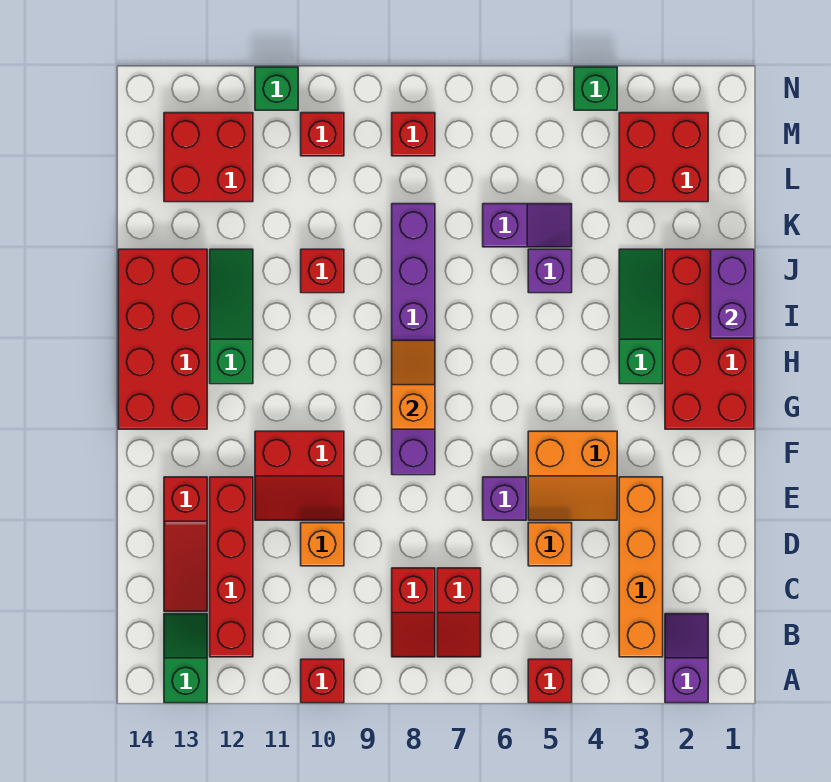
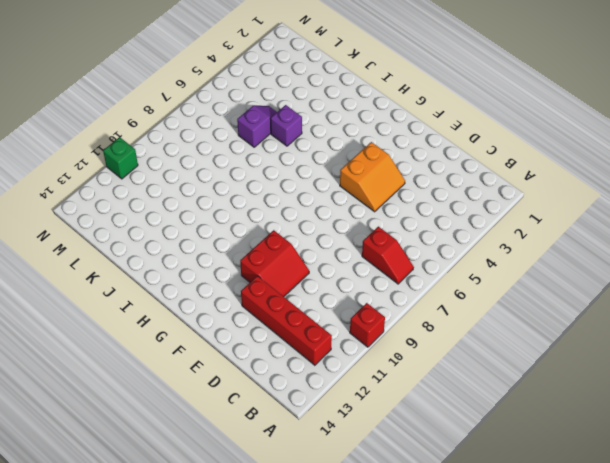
none -> purple 1x2 slope [665,614,708,703]
none -> red 1x1 brick [528,659,572,703]
none -> green 1x2 slope [164,614,207,703]
none -> orange 1x4 brick [619,477,663,657]

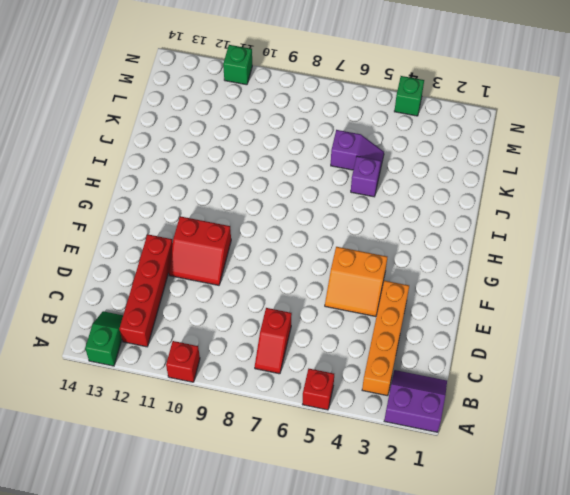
purple 2x2 slope [384,370,447,432] -> purple 1x2 slope [665,614,708,703]
none -> red 1x2 slope [392,568,435,657]
none -> red 1x3 slope [164,477,207,611]
none -> orange 1x1 brick [528,523,572,566]
none -> orange 1x1 brick [301,523,344,566]

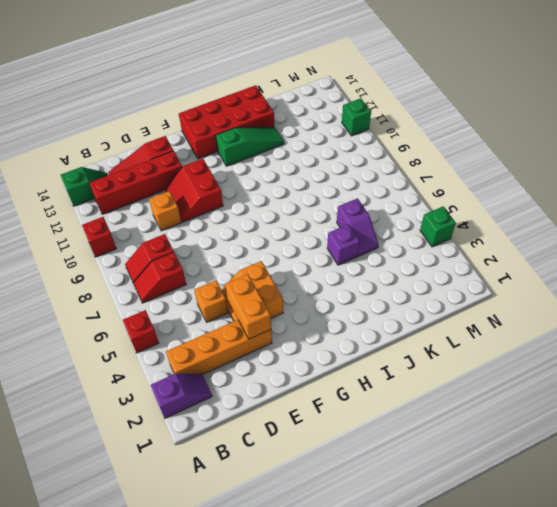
orange 1x2 brick [225,274,271,339] -> none
none -> purple 1x1 brick [483,477,526,520]
none -> purple 1x6 brick [392,204,435,475]
none -> red 2x4 brick [665,249,754,429]
none -> green 1x3 slope [619,249,663,384]

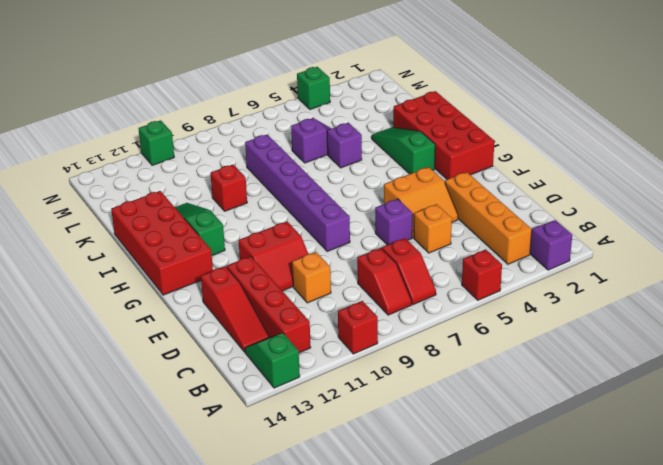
none -> red 2x2 brick [619,113,708,202]
none -> red 2x2 brick [164,113,253,202]
none -> red 1x1 brick [392,113,435,156]
none -> red 1x1 brick [301,113,344,156]

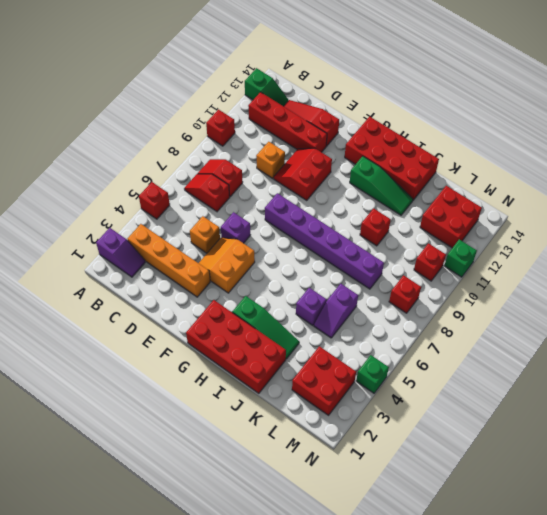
none -> orange 1x2 slope [392,340,435,429]
none -> purple 1x2 brick [711,249,754,338]

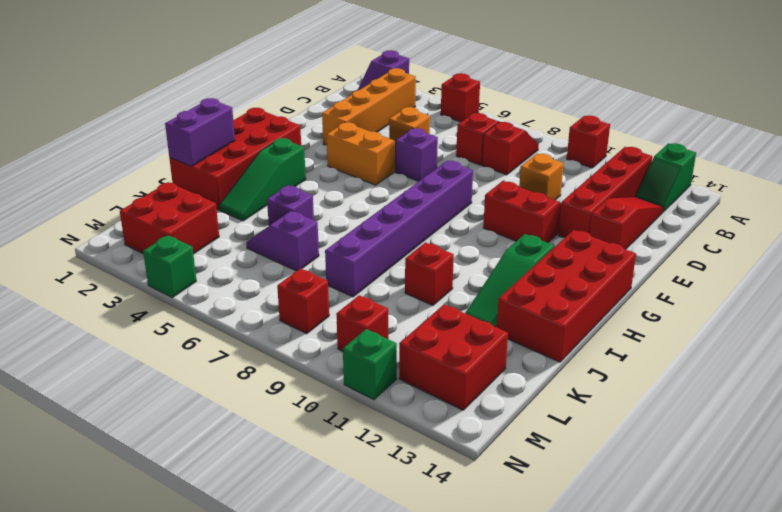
none -> orange 1x2 slope [392,340,435,429]

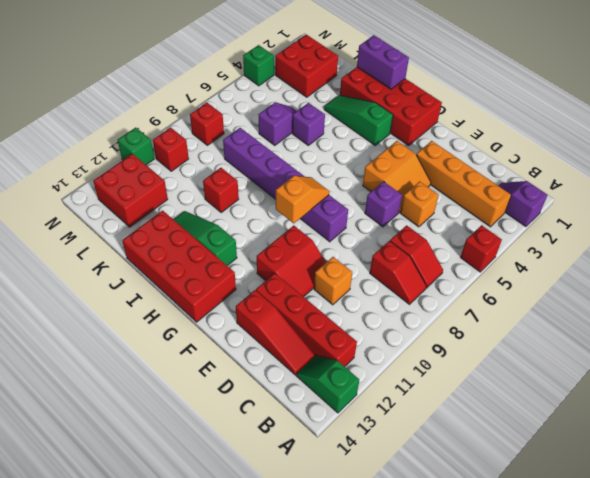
orange 1x2 slope [276,175,329,223] -> orange 1x2 slope turned to [392,340,435,429]
none -> red 1x1 brick [301,659,344,703]

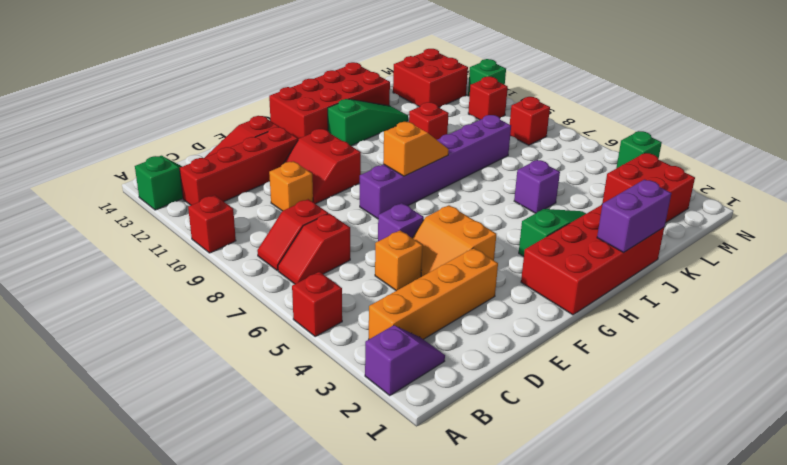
none -> purple 1x2 slope [483,204,572,247]

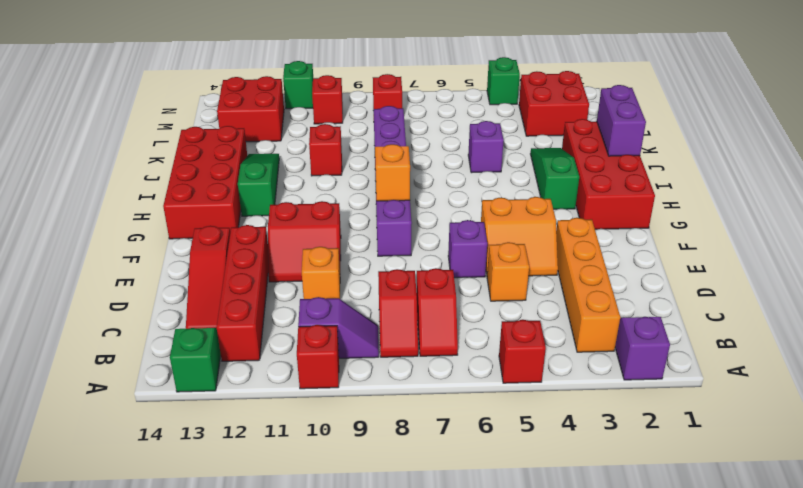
purple 1x2 slope [298,297,379,358] -> purple 1x2 slope moved to [483,204,572,247]

